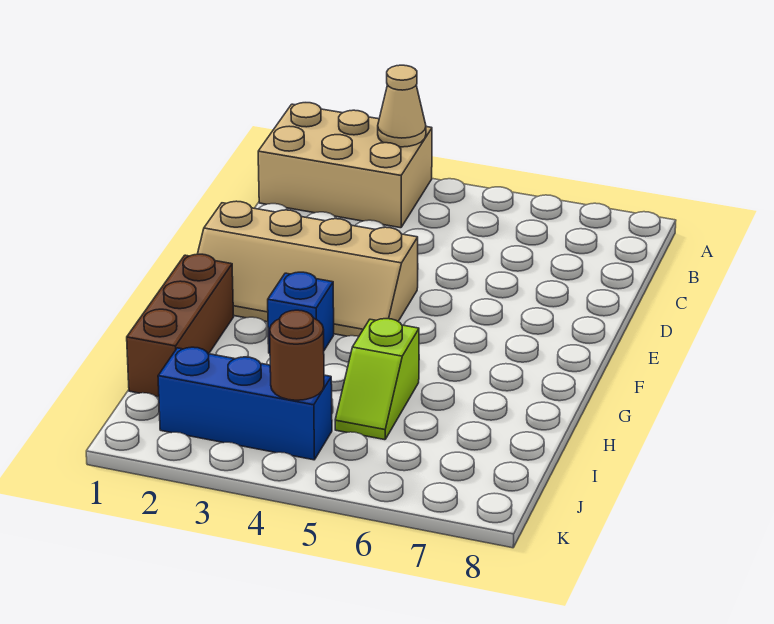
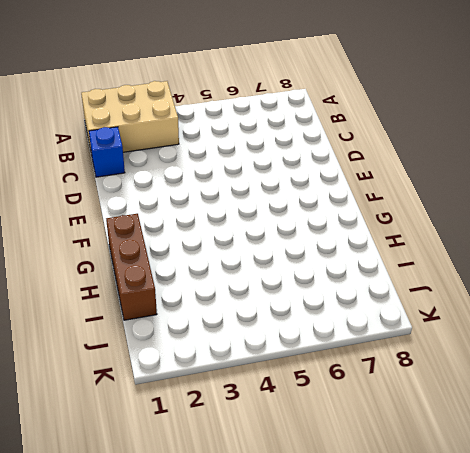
blue 1x1 brick [89,127,125,177] -> blue 1x1 brick moved to [268,272,334,353]
none -> tan 2x4 slope [198,201,418,337]
none -> lime 1x2 slope [335,319,419,440]

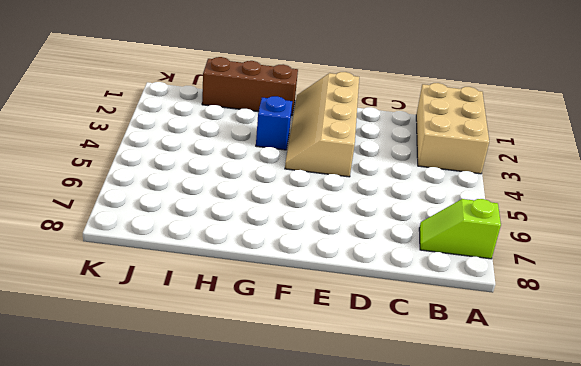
lime 1x2 slope [419,199,501,259] -> lime 1x2 slope moved to [335,319,419,440]
none -> blue 1x3 brick [158,347,332,460]
none -> tan 1x1 cone [378,65,426,147]

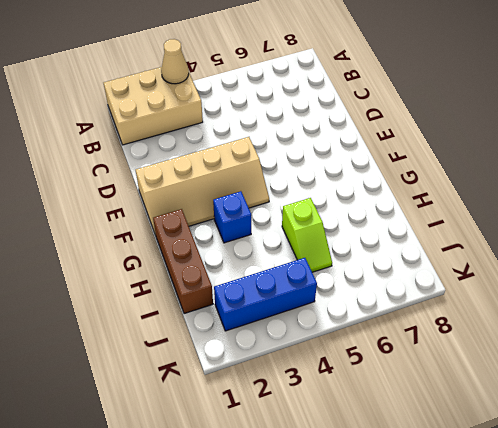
none -> brown 1x1 round brick [270,310,324,400]

